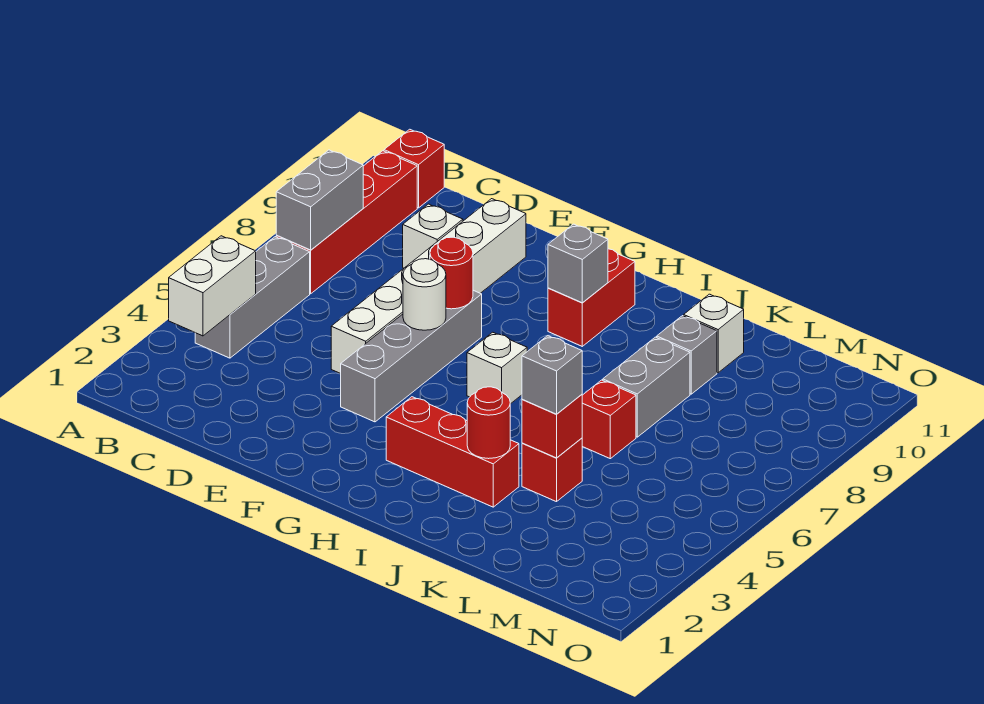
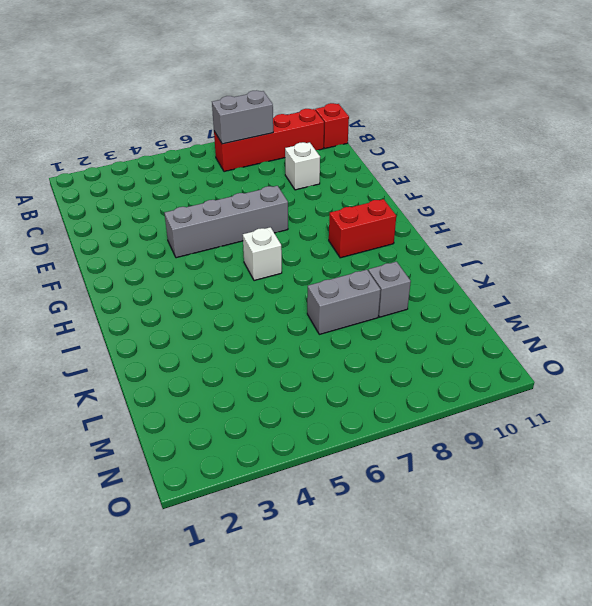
none -> grey 1x3 brick [195,237,310,358]
none -> white 1x6 brick [331,199,526,374]
none -> red 1x3 brick [386,397,519,507]

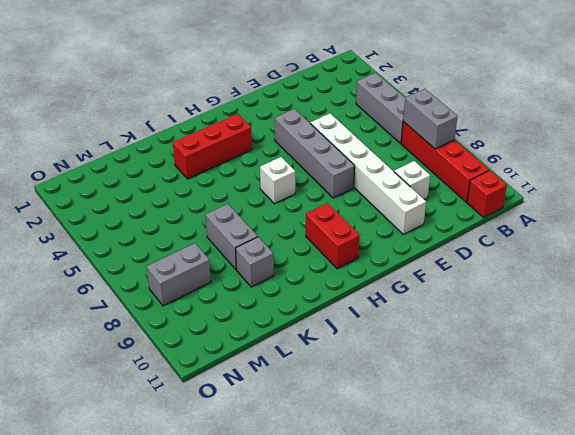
grey 1x2 brick [147,243,211,306] -> none
none -> red 1x1 brick [522,438,582,502]
none -> red 1x1 brick [582,380,636,459]
none -> white 1x1 brick [684,294,744,373]

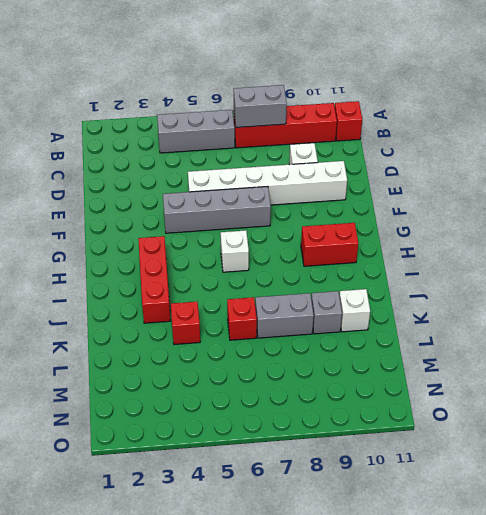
none -> white 1x2 brick [169,236,256,336]
none -> white 1x1 round brick [403,259,446,330]
none -> red 1x1 round brick [430,237,473,309]

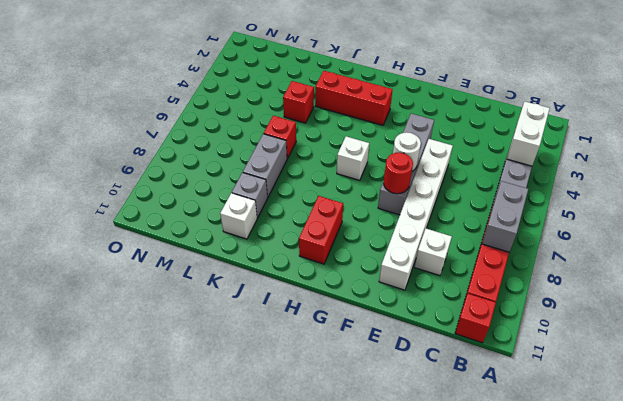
none -> grey 1x1 brick [548,224,608,303]
none -> red 1x1 round brick [467,387,510,459]
none -> red 1x1 brick [522,394,582,458]

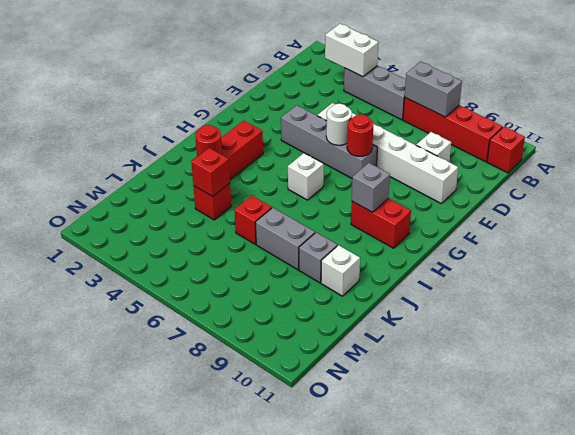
none -> grey 1x1 brick [522,336,582,414]

